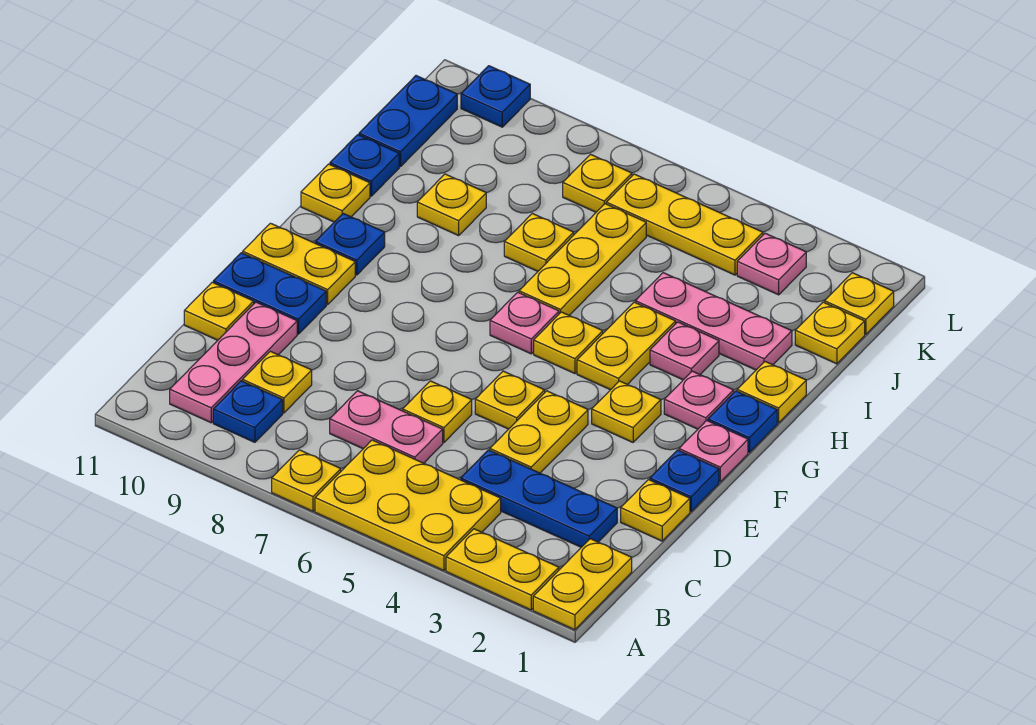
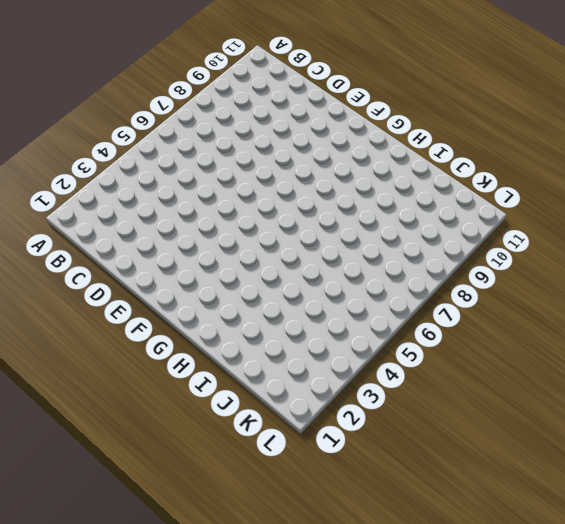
none -> yellow 1x2 plate [533,539,632,630]
none -> yellow 1x2 plate [446,529,559,610]
none -> yellow 2x3 plate [315,440,501,571]
none -> yellow 1x1 plate [272,450,341,511]

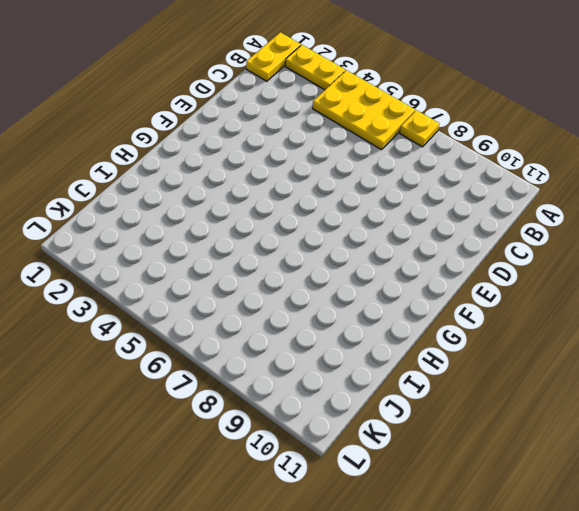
none -> blue 1x1 plate [213,381,283,442]
none -> pink 1x3 plate [170,302,297,423]
none -> blue 1x3 plate [461,450,617,547]
none -> pink 1x2 plate [330,391,443,463]

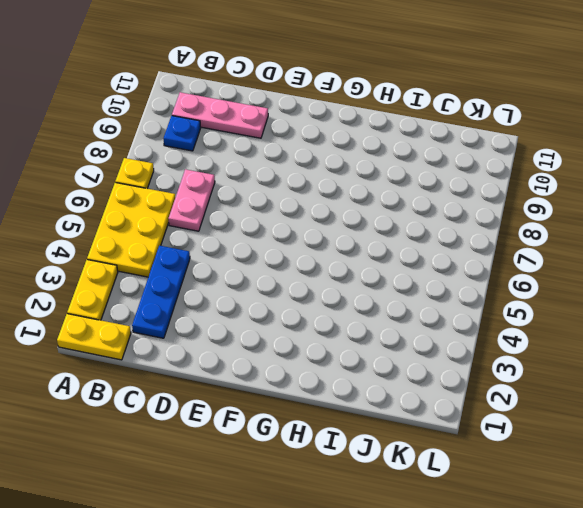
none -> yellow 1x1 plate [243,351,312,413]
none -> yellow 1x1 plate [621,480,690,541]
none -> yellow 1x2 plate [490,391,588,473]
none -> yellow 1x1 plate [403,381,472,442]

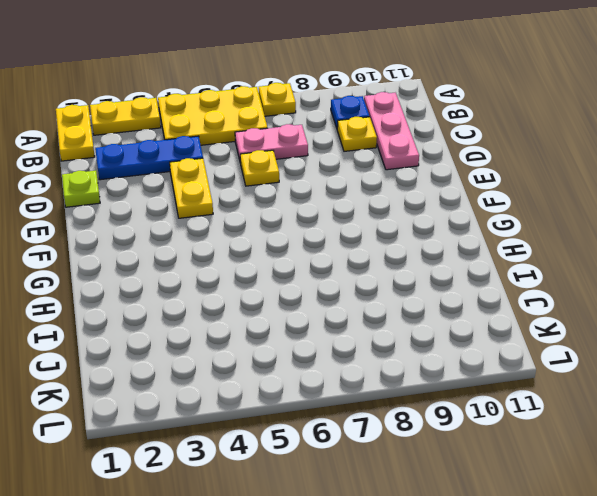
lime 1x1 plate [62,171,100,207] -> yellow 1x1 plate [621,480,690,541]
none -> yellow 1x1 plate [184,282,254,340]
none -> blue 1x1 plate [650,450,719,511]
none -> yellow 1x1 plate [475,371,545,429]
none -> blue 1x2 plate [213,253,326,334]

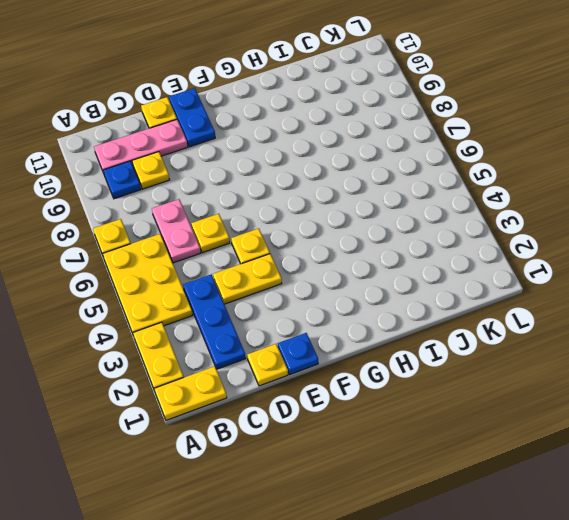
none -> pink 1x1 plate [679,420,748,482]
none -> yellow 1x1 plate [592,381,661,442]
none -> yellow 1x2 plate [243,223,355,304]
none -> blue 1x1 plate [708,391,777,452]

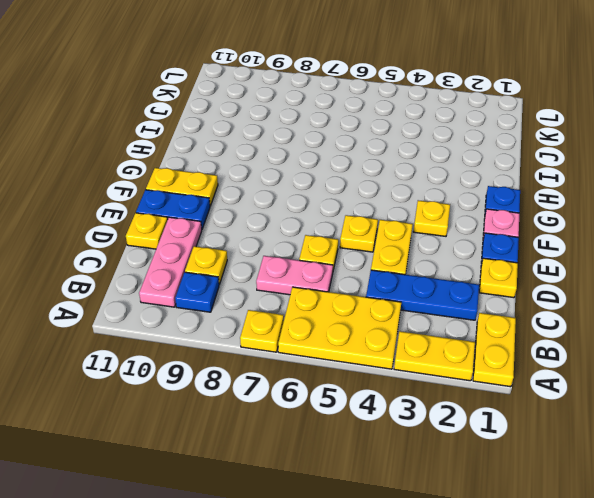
none -> pink 1x1 plate [664,371,734,429]
none -> yellow 1x2 plate [577,302,676,390]
none -> yellow 1x1 plate [534,312,603,374]
none -> pink 1x1 plate [490,292,559,354]

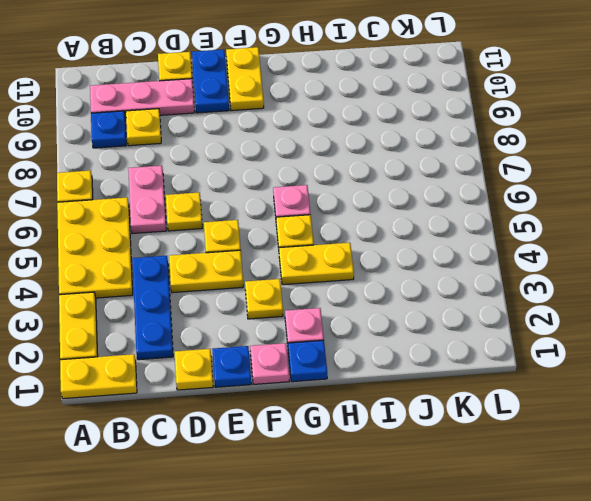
none -> blue 1x1 plate [315,213,385,275]
none -> yellow 1x1 plate [737,362,806,423]
none -> pink 1x1 plate [650,322,719,380]
none -> yellow 1x3 plate [519,204,646,315]

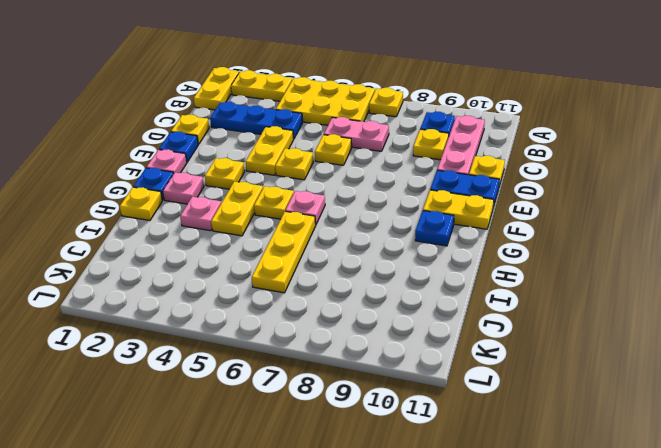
none -> yellow 1x1 plate [301,164,370,222]
none -> pink 1x3 plate [635,273,792,370]
none -> yellow 1x1 plate [504,213,574,271]
none -> yellow 1x1 plate [417,174,486,236]

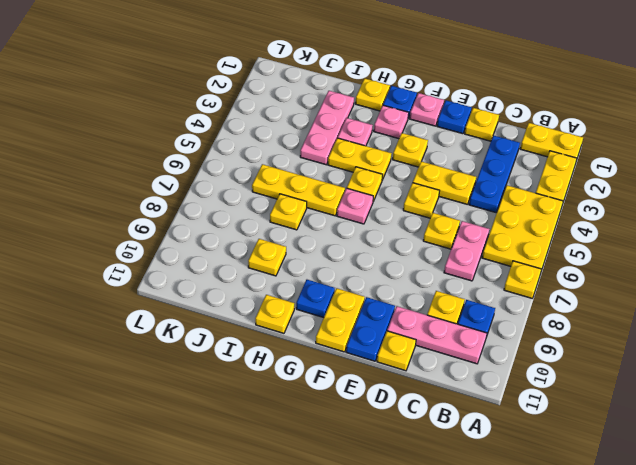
none -> blue 1x1 plate [330,135,399,196]
none -> yellow 1x1 plate [795,302,865,364]
none -> blue 1x2 plate [359,76,457,167]
none -> yellow 1x1 plate [824,273,894,334]

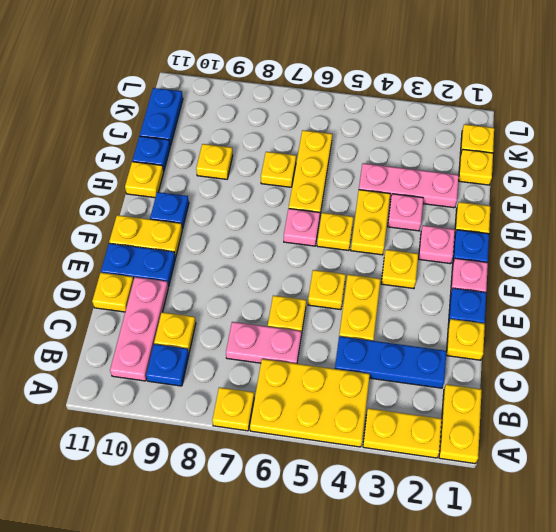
none -> pink 1x1 plate [737,233,806,295]
none -> yellow 1x3 plate [606,174,763,275]
none -> yellow 1x1 plate [563,154,632,212]
none -> blue 1x1 plate [461,66,530,127]

